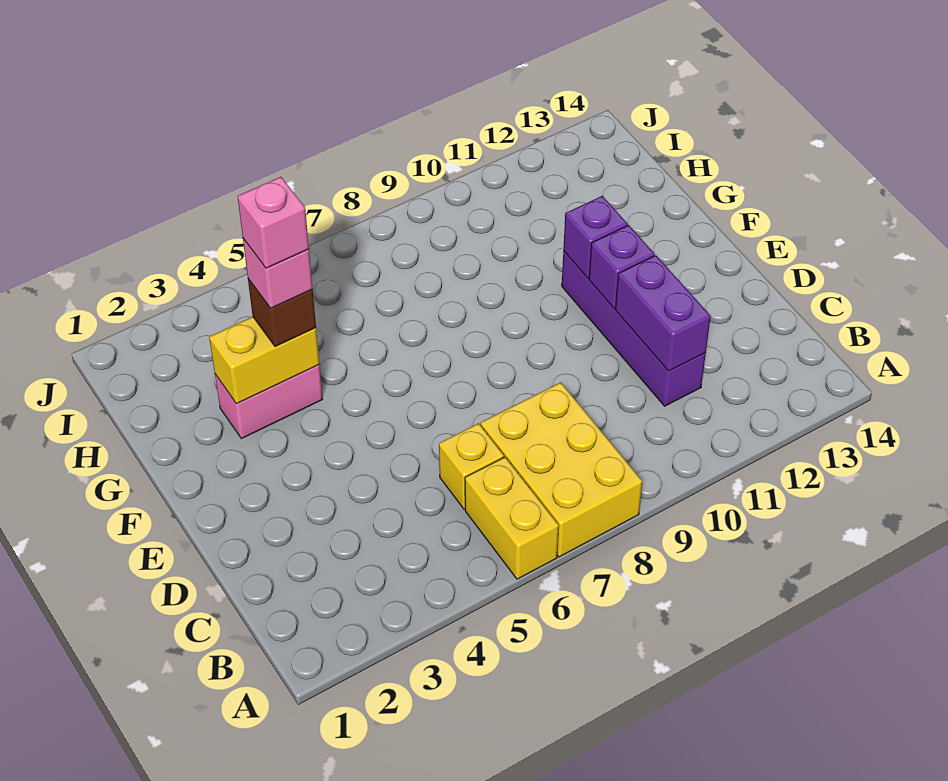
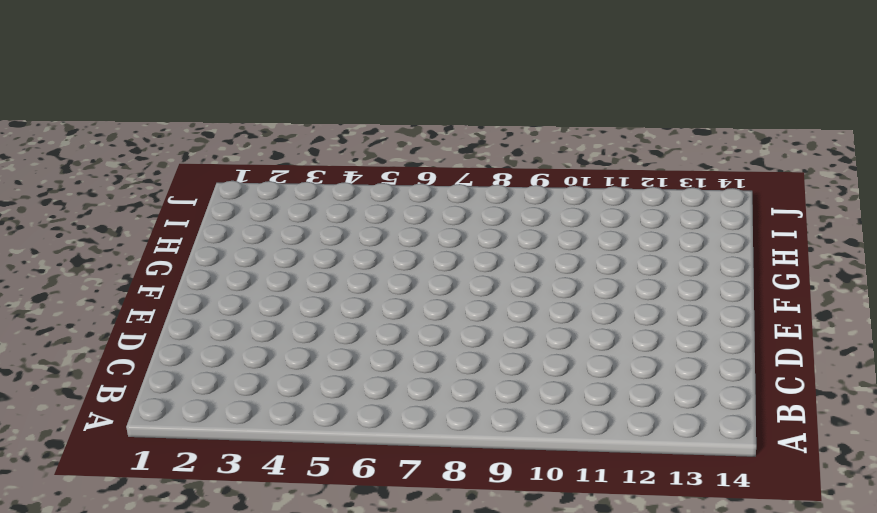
none -> yellow 1x2 brick [465,457,559,579]
none -> yellow 2x3 brick [481,382,642,557]
none -> yellow 1x1 brick [439,423,504,509]

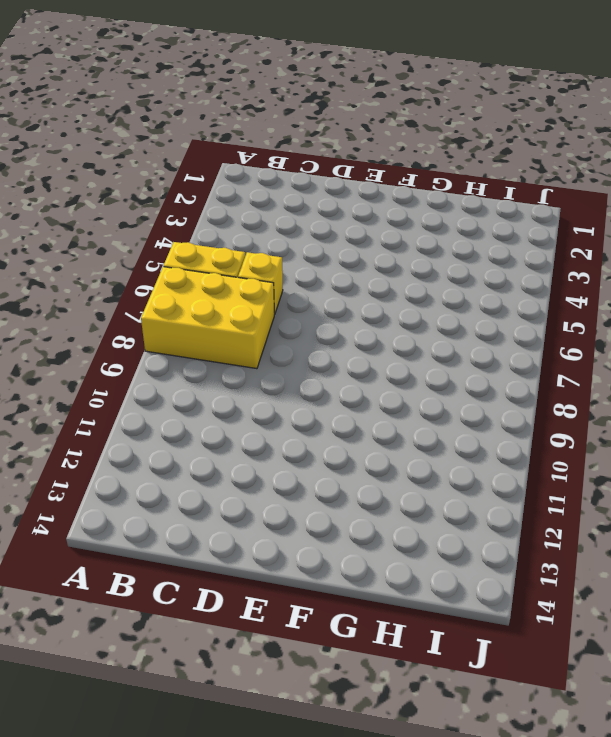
none -> purple 1x4 brick [562,251,706,406]
none -> pink 1x2 brick [215,365,323,439]
none -> purple 1x2 brick [615,255,711,371]

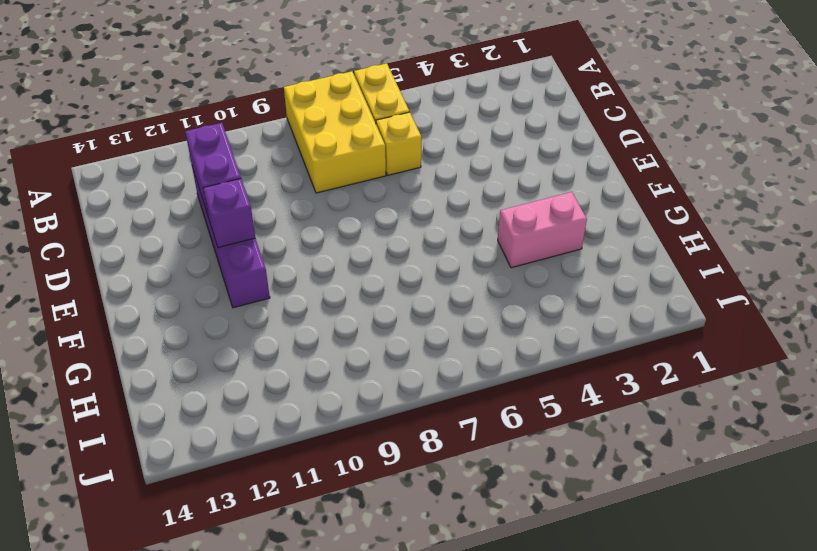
none -> purple 1x1 brick [563,196,627,278]
none -> yellow 1x2 brick [209,317,319,404]
none -> brown 1x1 brick [248,279,316,347]

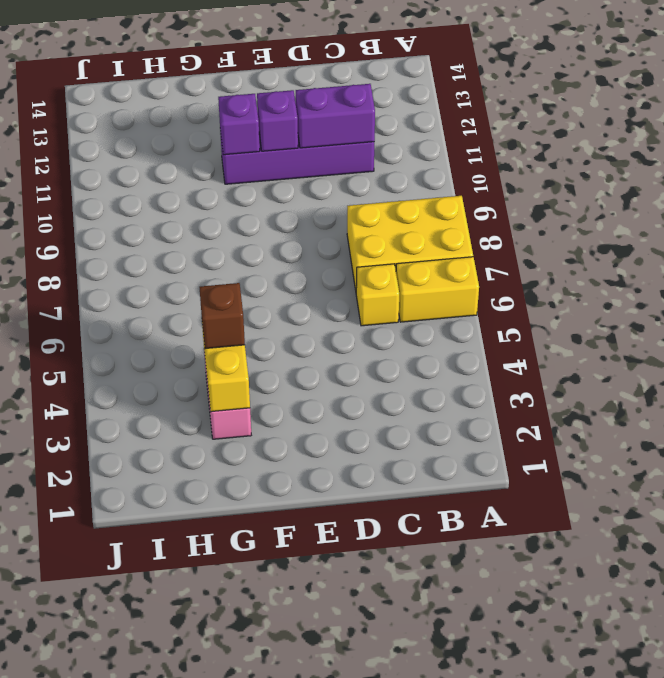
none -> pink 1x1 brick [243,239,313,308]
none -> pink 1x1 brick [238,177,309,268]

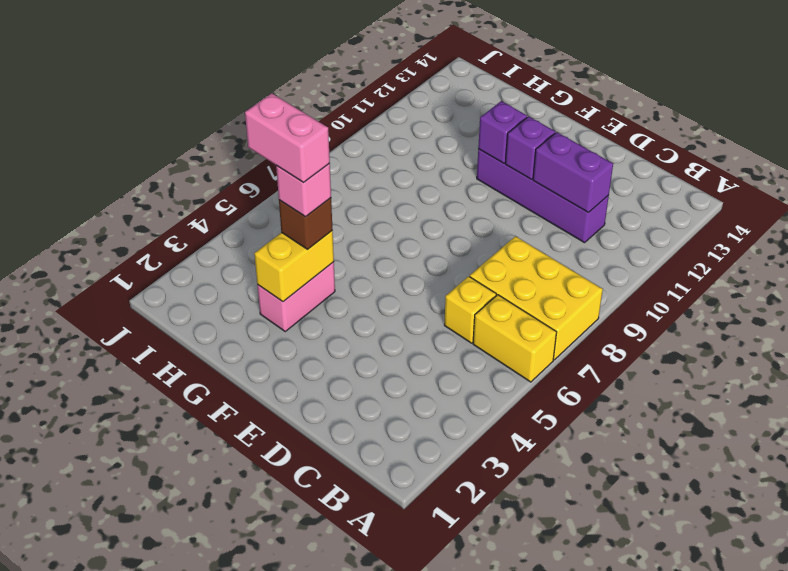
pink 1x2 brick [245,93,330,183] -> pink 1x1 brick [238,177,309,268]

